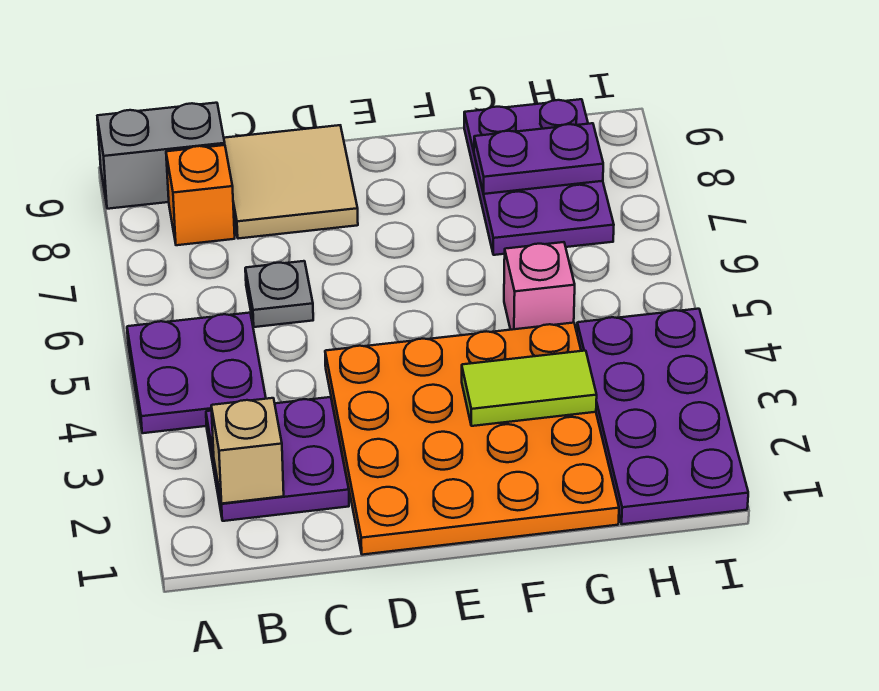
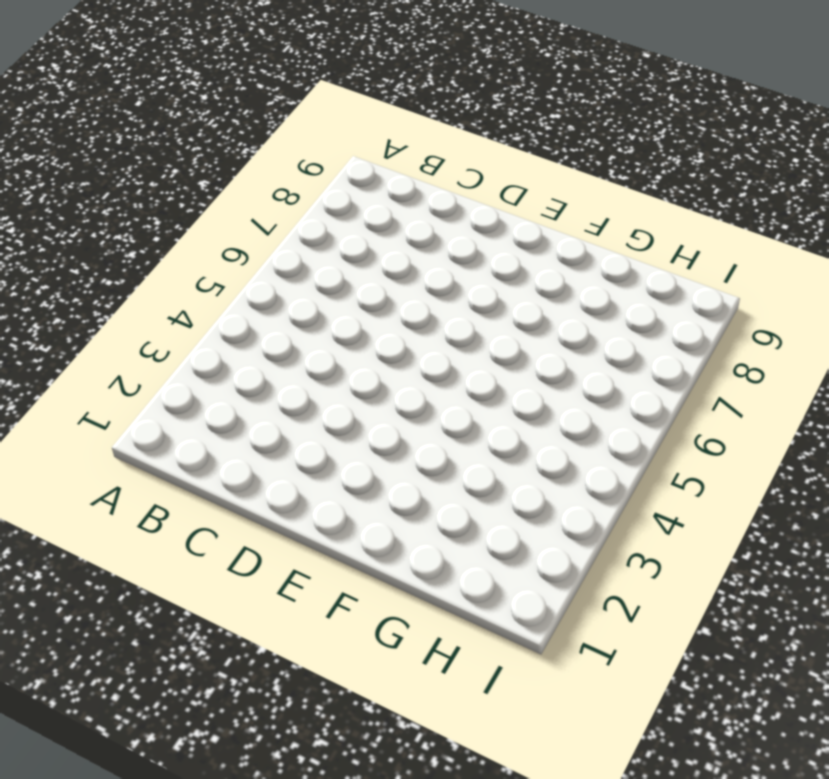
none -> purple 2x2 plate [127,313,266,433]
none -> grey 1x2 brick [97,103,225,209]
none -> purple 2x2 plate [206,397,349,521]

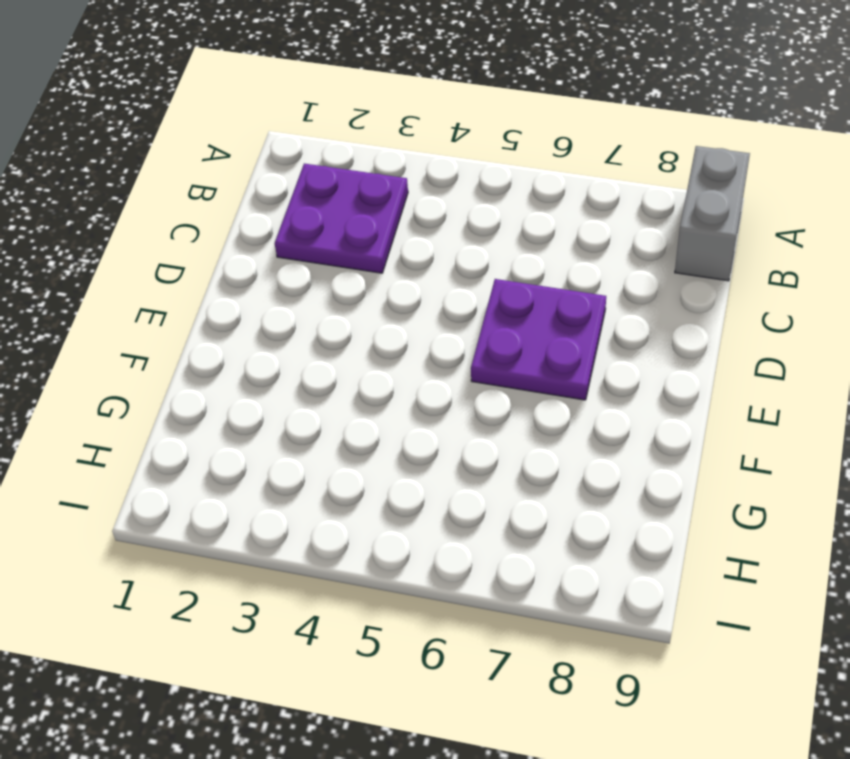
purple 2x2 plate [471,279,606,400] -> purple 2x2 plate moved to [127,313,266,433]
none -> orange 1x1 brick [166,145,235,245]
none -> grey 1x1 plate [245,261,313,327]
none -> tan 2x2 tile [224,125,358,239]

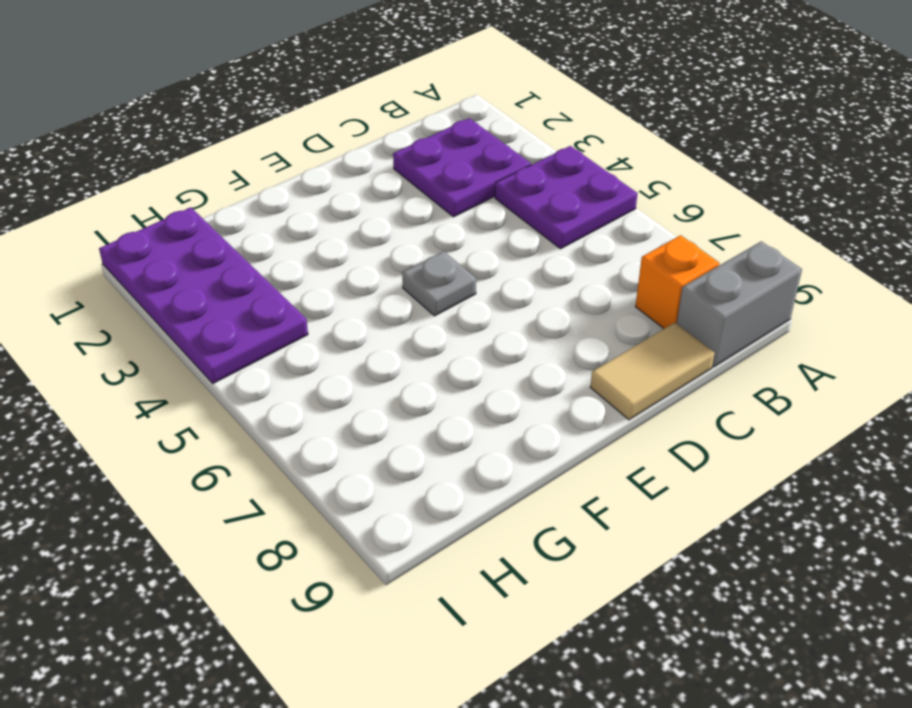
tan 1x2 tile [590,323,714,420] -> tan 2x2 tile [224,125,358,239]
grey 1x1 plate [402,251,476,316] -> grey 1x1 plate moved to [245,261,313,327]
none -> orange 4x4 plate [325,323,619,555]
none -> pink 1x1 brick [504,242,575,330]
none -> purple 2x3 plate [464,99,614,255]

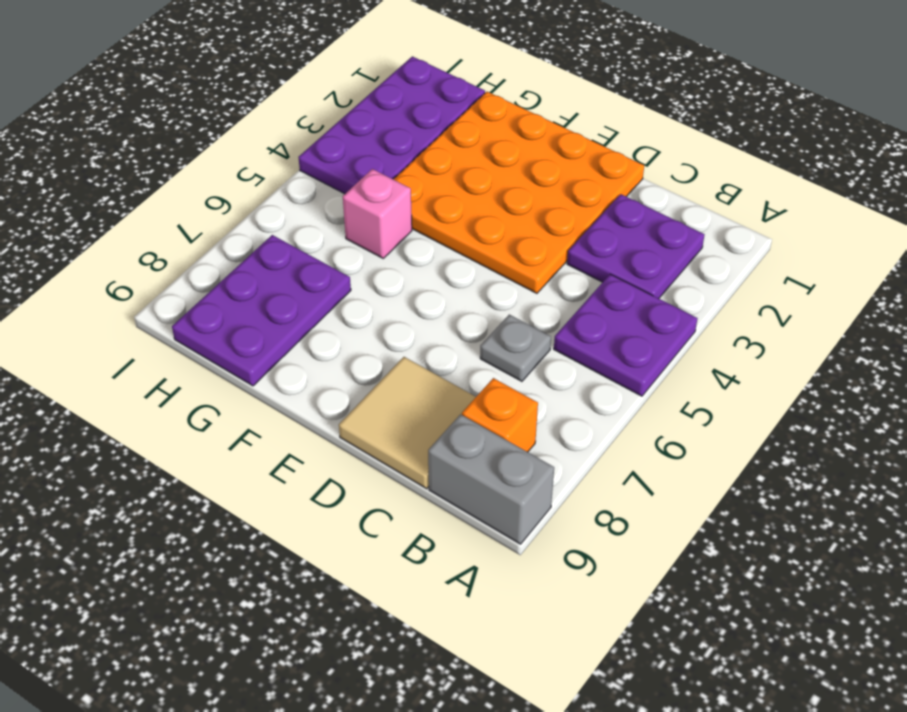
none -> tan 1x1 brick [211,398,284,504]
none -> lime 1x2 tile [462,351,597,426]
none -> purple 1x2 plate [474,123,603,194]

